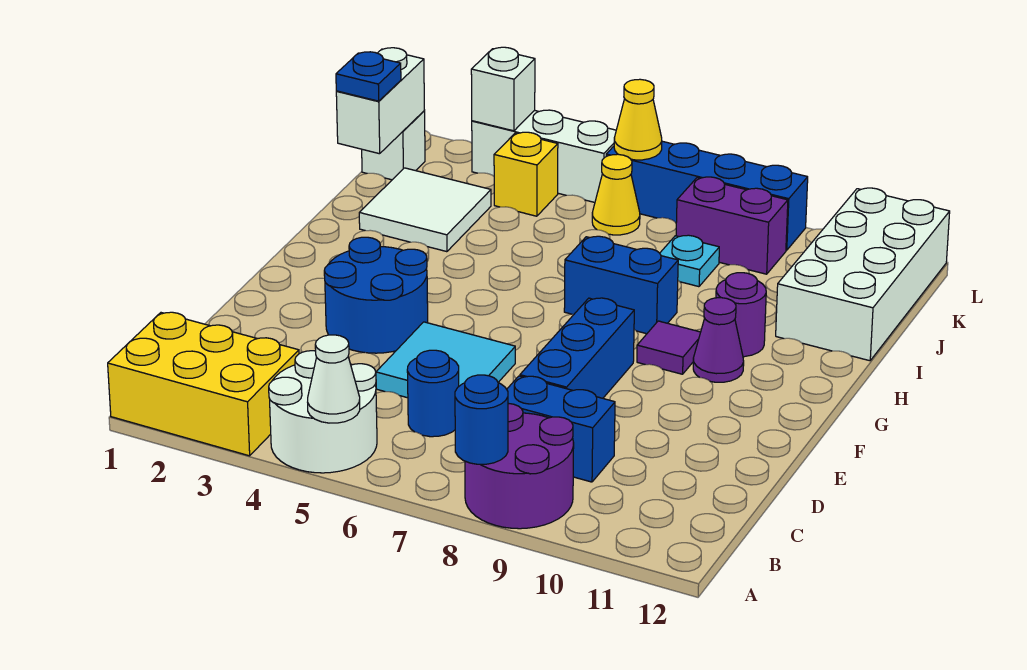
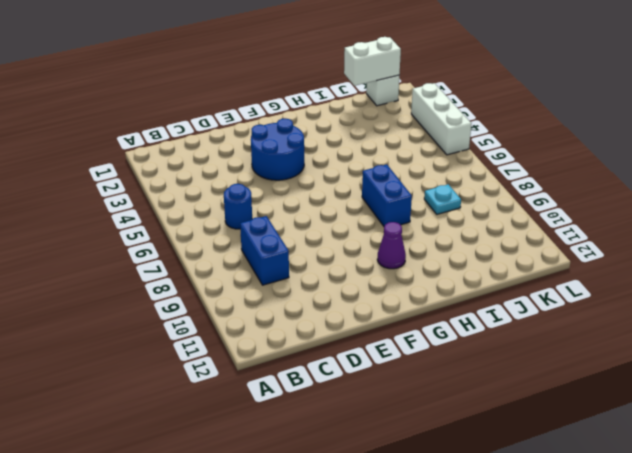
none -> yellow 2x3 brick [108,312,299,456]
none -> white 2x2 round brick [269,351,377,473]
none -> purple 2x2 round brick [465,403,574,529]

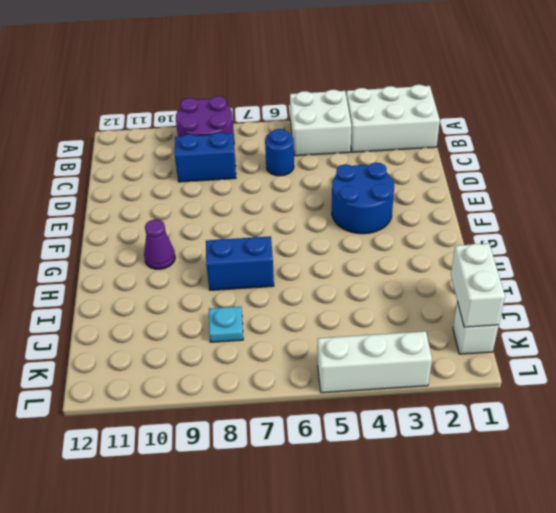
white 2x3 brick [346,85,440,152] -> yellow 2x3 brick [108,312,299,456]
white 2x2 brick [290,90,352,156] -> white 2x2 round brick [269,351,377,473]
none -> cyan 2x2 tile [376,322,515,398]
none -> blue 1x3 brick [520,298,634,398]
none -> purple 1x1 tile [637,321,701,374]

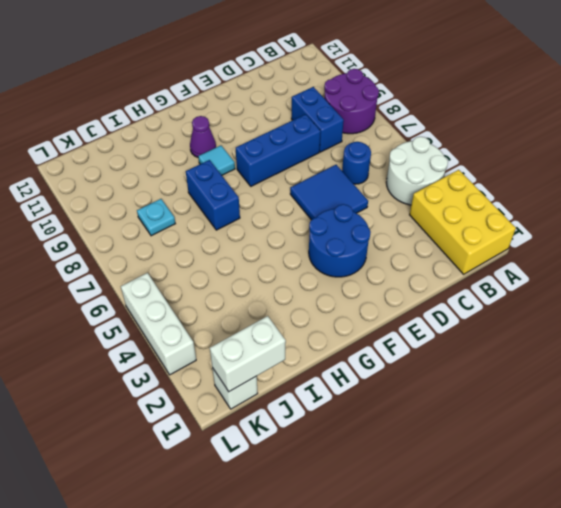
blue 2x2 tile [290,165,368,220] -> cyan 2x2 tile [376,322,515,398]
cyan 1x1 tile [198,146,235,175] -> purple 1x1 tile [637,321,701,374]
none -> purple 1x1 round brick [716,273,766,357]
none -> white 2x2 tile [359,168,491,252]
none -> white 2x4 brick [776,188,950,361]

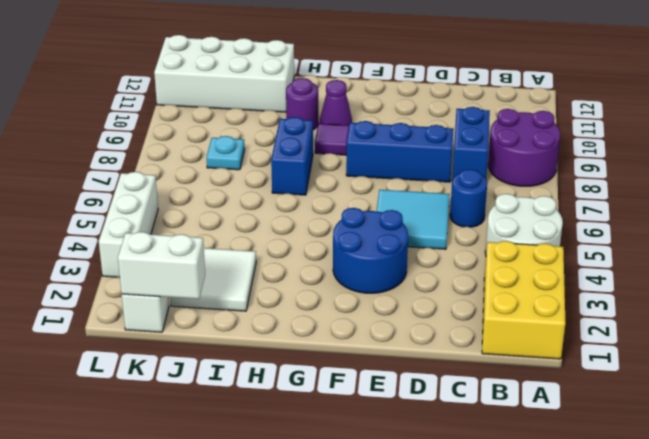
none -> yellow 1x1 brick [494,132,558,216]
none -> yellow 1x1 cone [592,154,640,235]
none -> purple 1x2 brick [676,177,788,274]

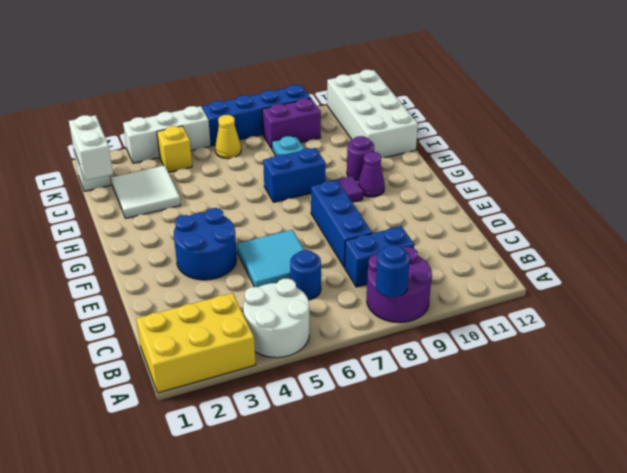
none -> white 1x1 cone [308,335,360,423]
none -> white 1x1 brick [471,47,535,131]
none -> yellow 1x1 cone [614,79,662,160]

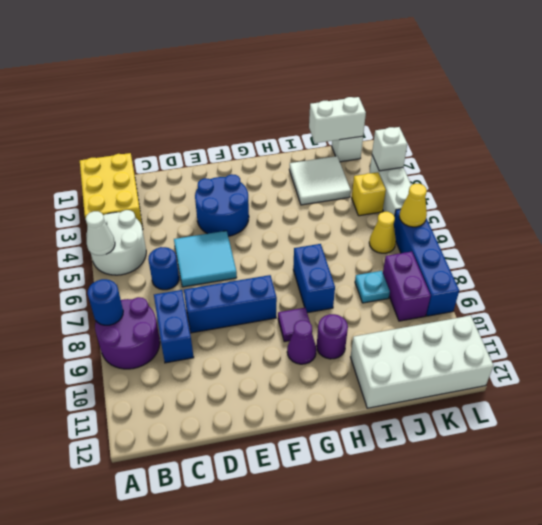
none -> blue 1x1 plate [336,52,401,101]

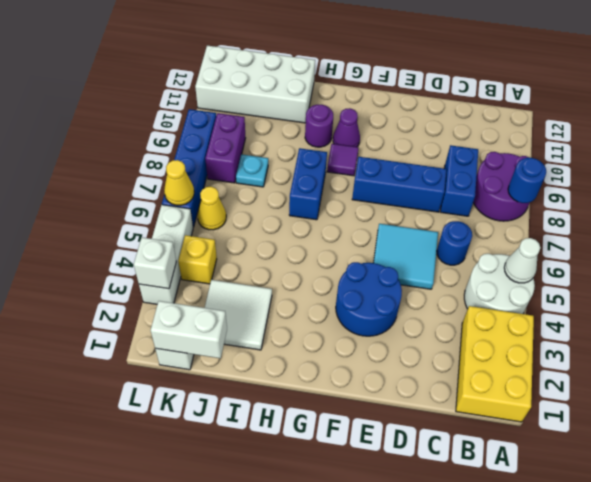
none -> blue 1x1 plate [336,52,401,101]

